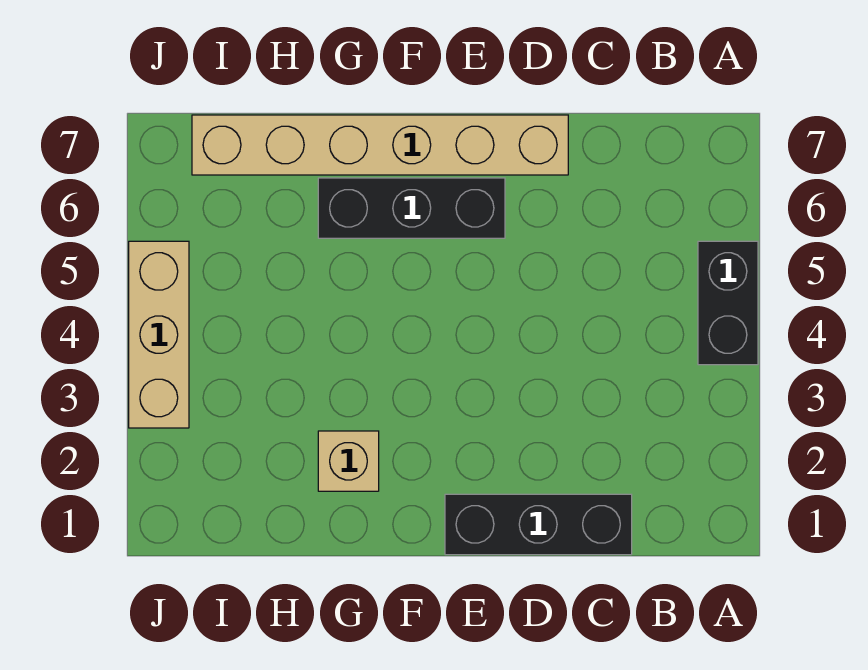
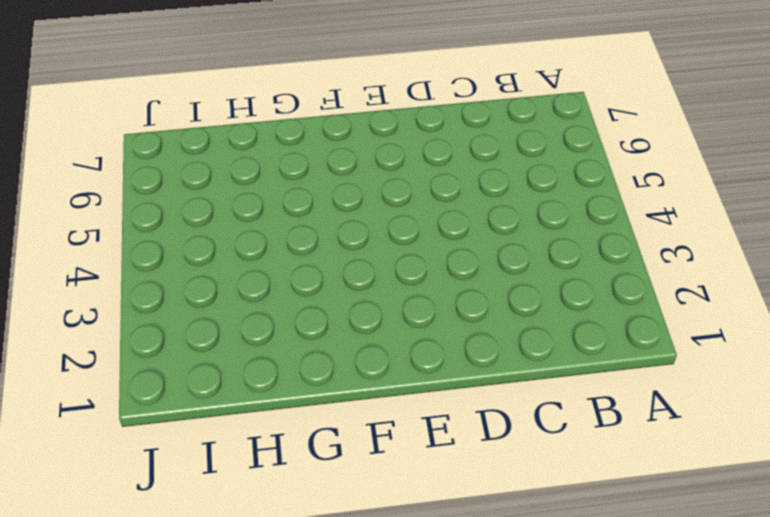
none -> black 1x2 brick [698,241,758,365]
none -> black 1x3 brick [445,494,632,555]

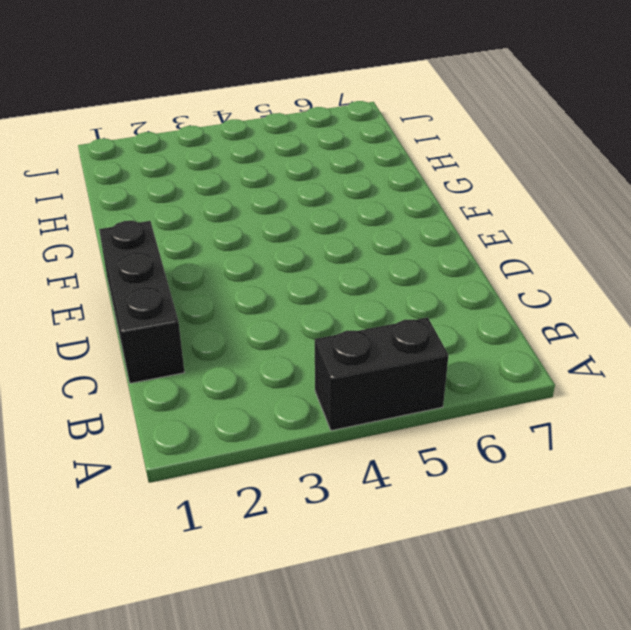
none -> tan 1x6 brick [192,115,568,175]
none -> black 1x3 brick [318,178,505,238]

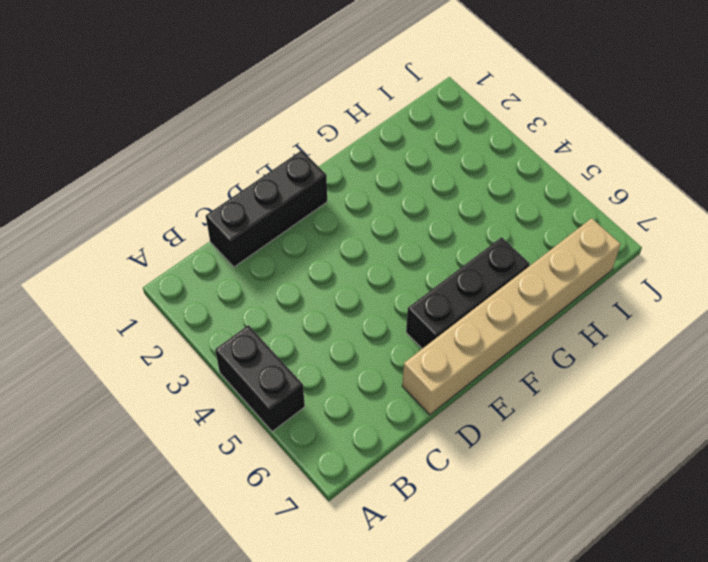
none -> tan 1x1 brick [318,431,379,491]
none -> tan 1x3 brick [129,241,189,428]

